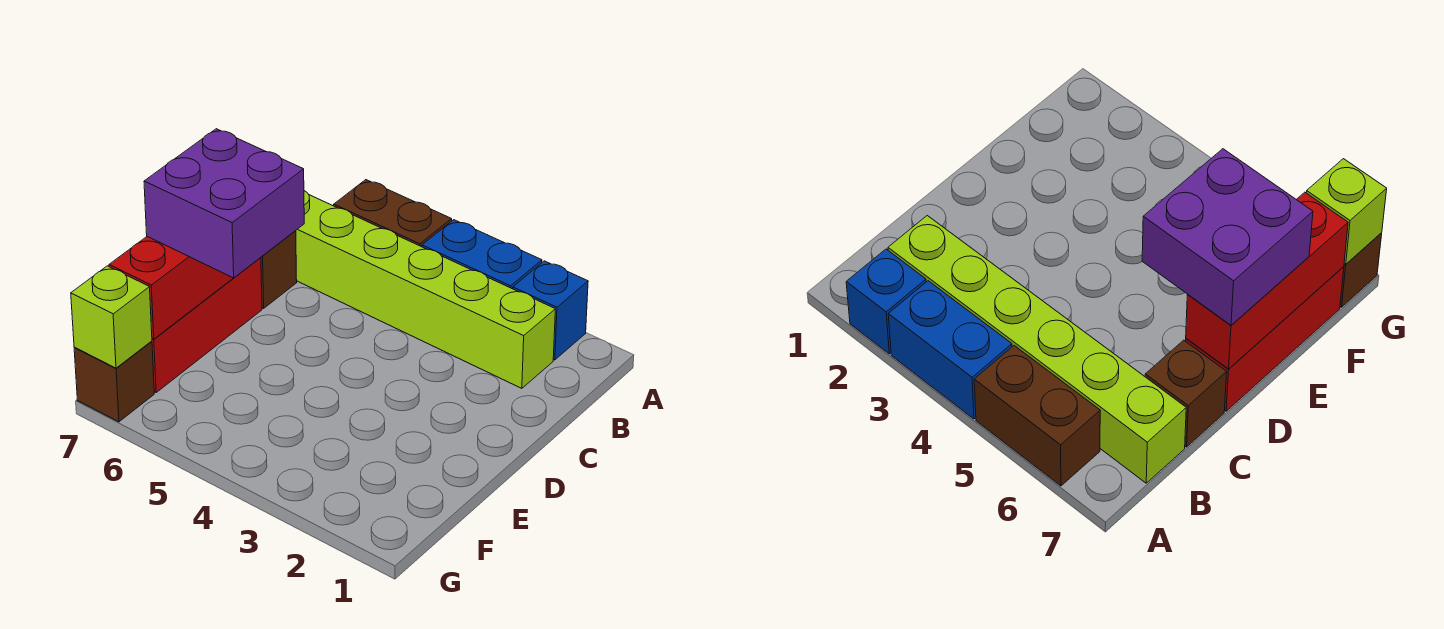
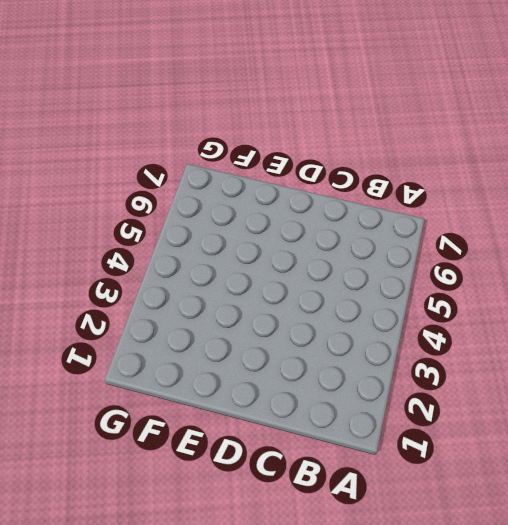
none -> blue 1x1 brick [513,261,588,360]
none -> blue 1x2 brick [422,220,542,289]

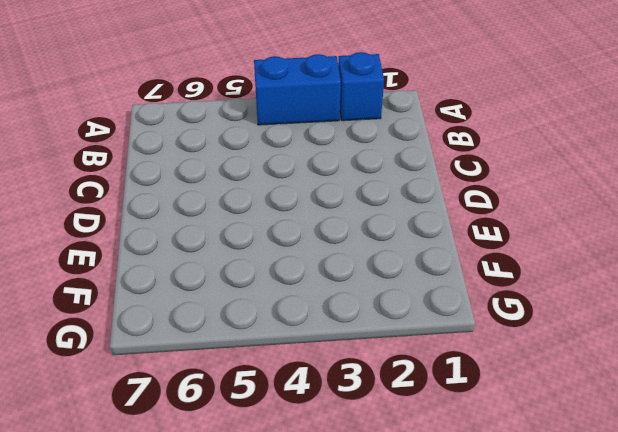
none -> brown 1x2 brick [334,180,452,247]
none -> lime 1x6 brick [296,191,555,388]

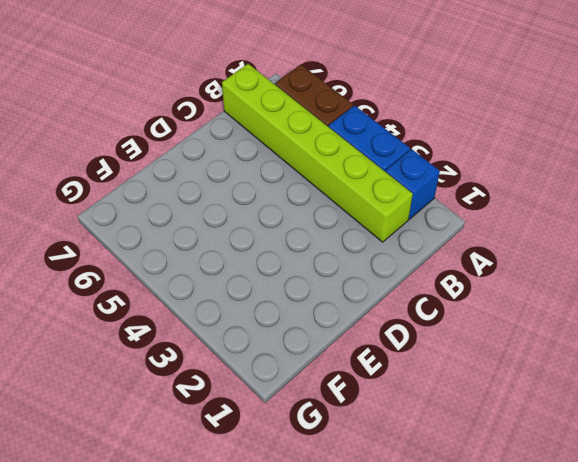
none -> brown 1x1 brick [261,231,297,308]
none -> red 1x3 brick [152,258,262,392]

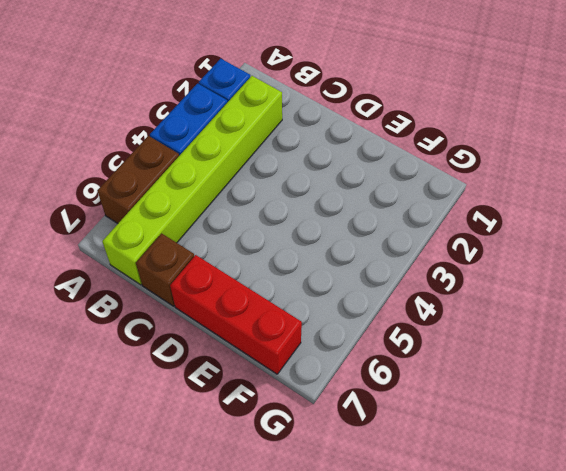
none -> brown 1x1 brick [74,341,154,422]
none -> red 1x3 brick [109,237,233,339]

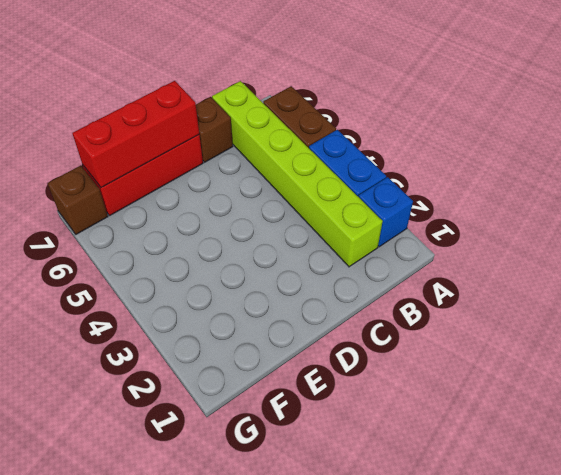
none -> lime 1x1 brick [71,266,152,368]
none -> purple 2x2 brick [144,129,304,278]

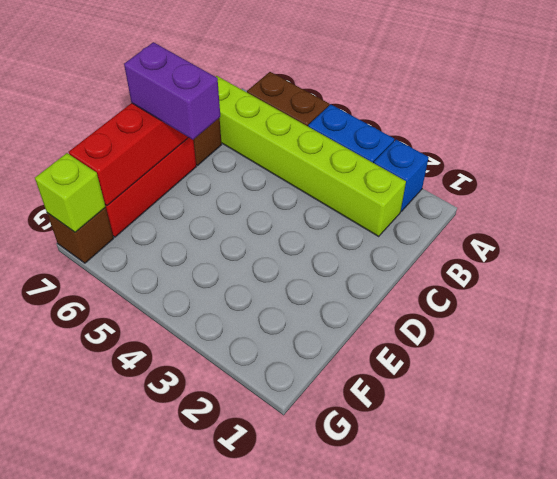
purple 1x2 brick [124,42,220,140] -> purple 2x2 brick [144,129,304,278]

